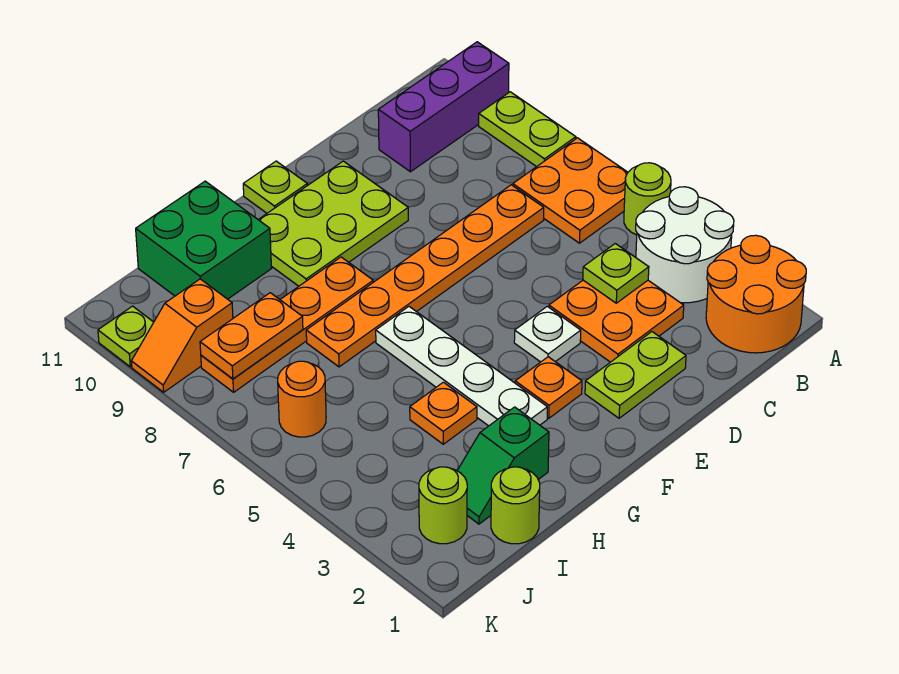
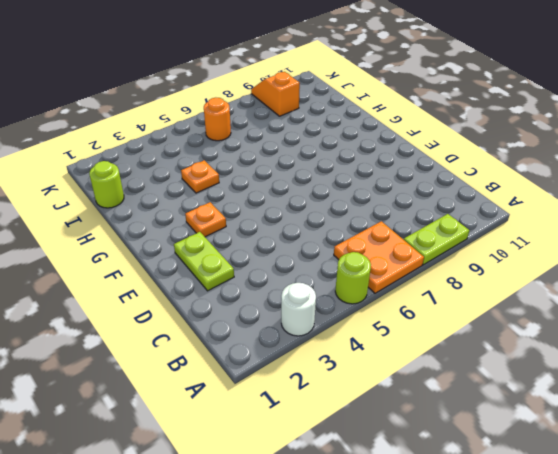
white 1x1 round brick [281,283,316,336] -> white 2x2 round brick [636,187,734,303]
none -> orange 2x2 round brick [706,235,806,353]
none -> purple 1x3 brick [378,42,509,172]
none -> orange 2x2 plate [549,280,684,362]

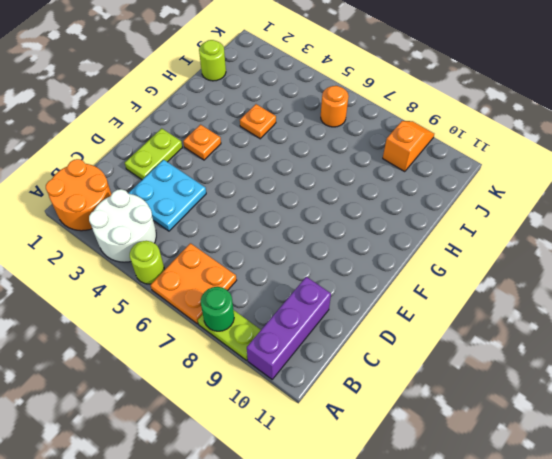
green 1x1 round brick [201,287,234,331] -> none
cyan 2x2 plate [128,160,206,231] -> orange 2x2 plate [549,280,684,362]
none -> orange 1x6 plate [306,185,544,367]
none -> white 1x1 plate [514,306,581,362]
none -> lime 2x3 plate [258,161,408,286]

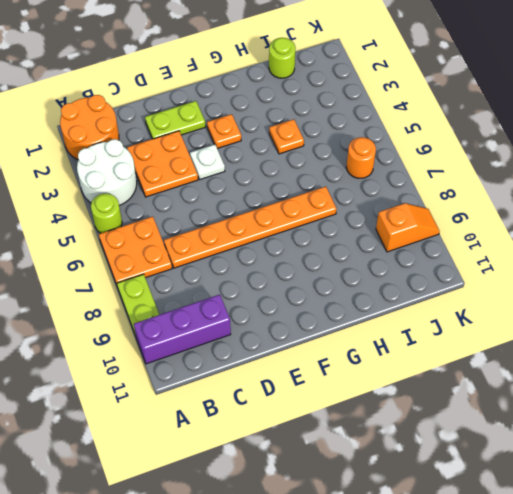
none -> lime 2x3 plate [258,161,408,286]
none -> lime 1x1 plate [243,161,307,213]
none -> white 1x4 plate [376,307,547,426]

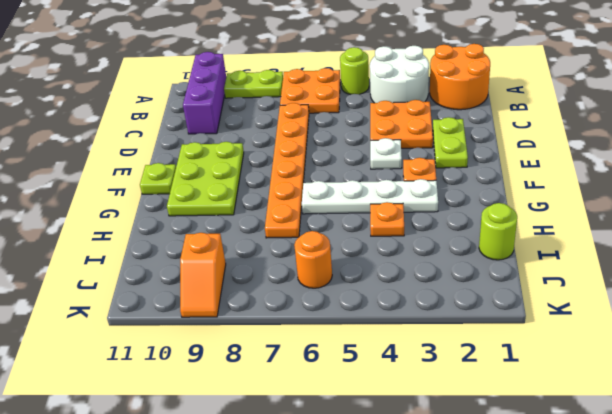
none -> orange 1x4 plate [201,257,373,392]
none -> green 1x2 slope [457,407,549,524]
none -> green 2x2 brick [136,181,271,299]

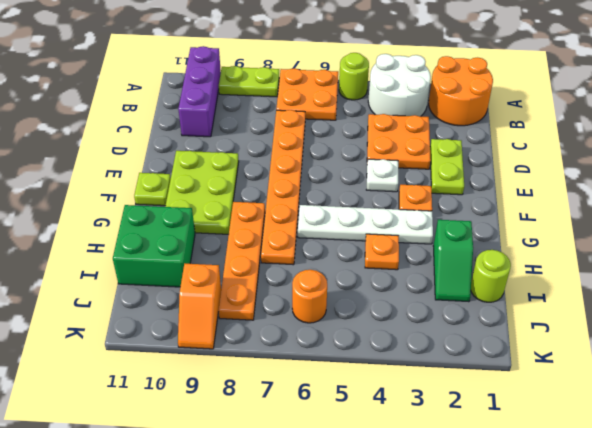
none -> lime 1x1 round brick [419,467,467,544]
none -> lime 1x1 plate [98,306,154,367]
none -> lime 1x1 plate [583,244,649,303]

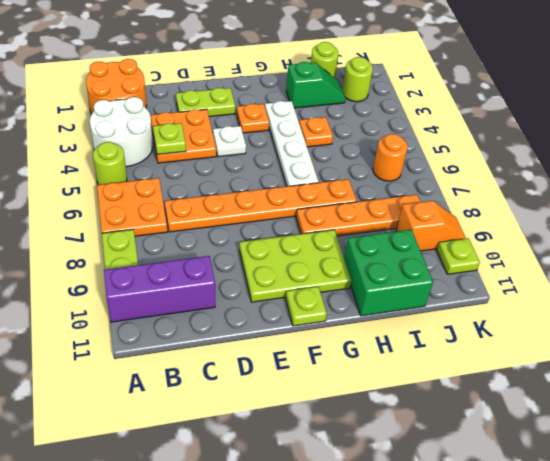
none -> orange 1x2 plate [200,293,303,379]

